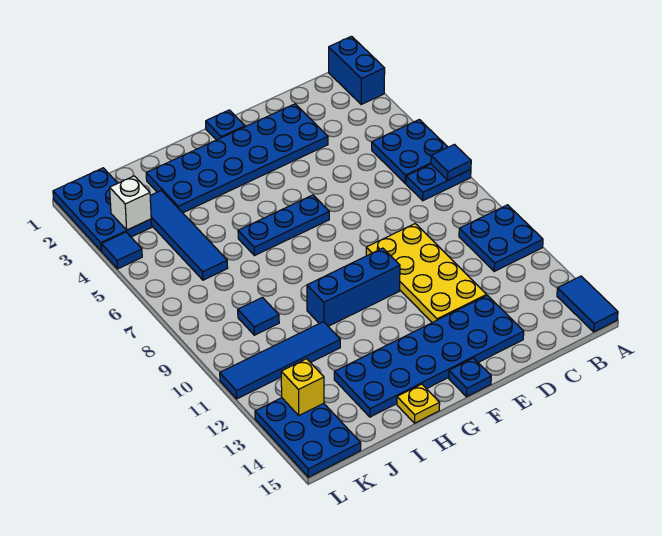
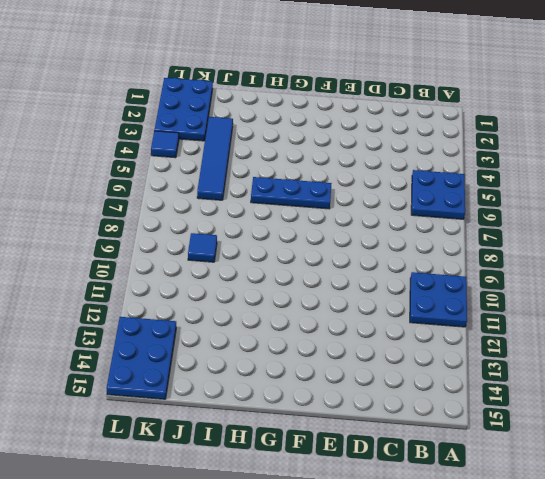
none -> blue 1x2 brick [329,36,385,104]
none -> blue 1x2 plate [406,164,471,201]
none -> blue 1x2 tile [557,276,618,332]

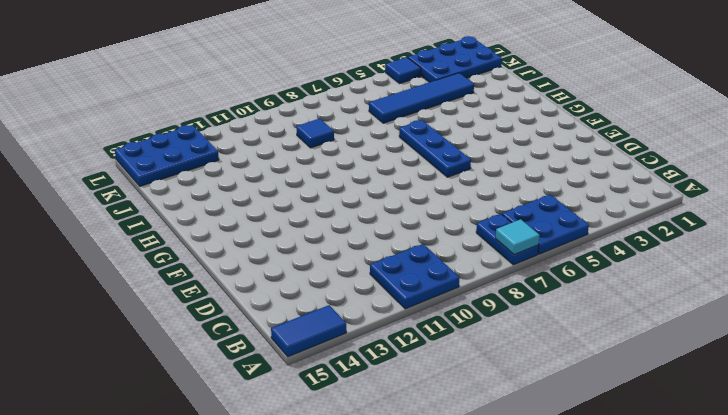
cyan 1x1 tile [496,219,539,255] -> blue 1x1 tile [431,144,471,180]
none -> blue 1x2 brick [329,36,385,104]
none -> blue 2x6 plate [146,104,328,213]
none -> yellow 2x4 plate [366,224,487,323]

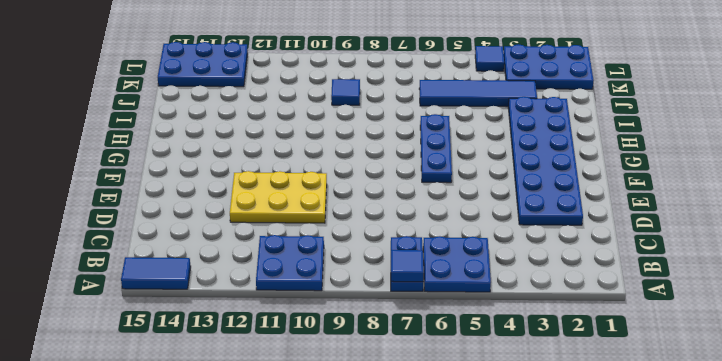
yellow 2x3 plate [230,171,327,223] -> yellow 2x4 plate [366,224,487,323]
none -> blue 1x2 brick [329,36,385,104]
none -> blue 2x6 plate [334,295,524,417]
none -> blue 1x1 plate [206,110,245,140]

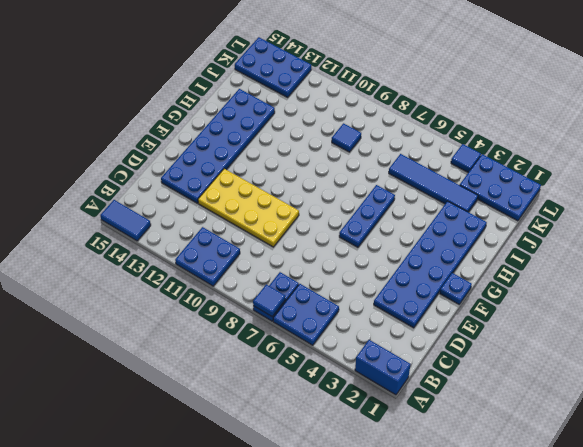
none -> blue 1x3 brick [307,248,400,326]
none -> blue 1x1 plate [449,358,491,397]
none -> yellow 1x1 plate [397,384,440,423]

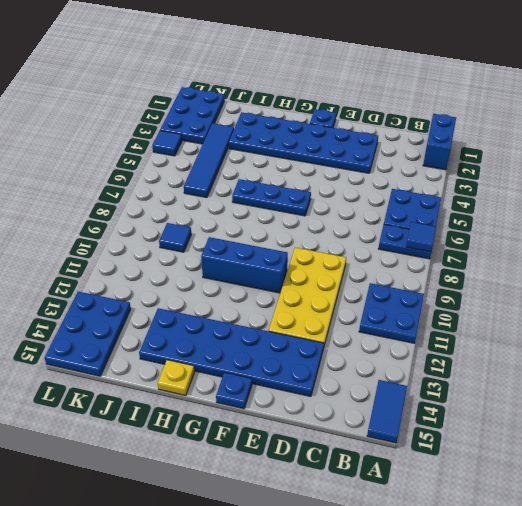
none -> blue 1x4 tile [220,322,340,399]
none -> white 1x1 brick [110,176,151,230]
none -> yellow 1x1 brick [281,359,324,415]

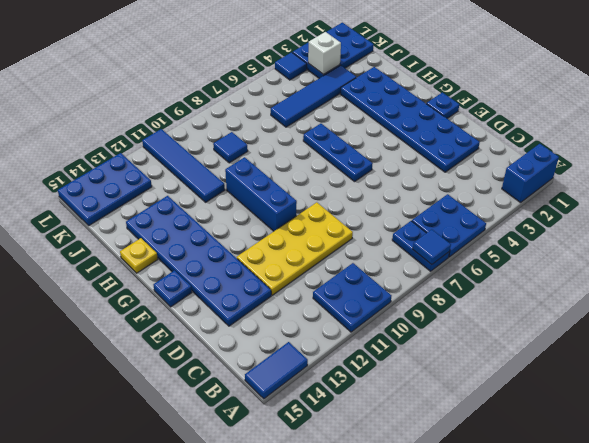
none -> yellow 1x1 brick [281,359,324,415]

